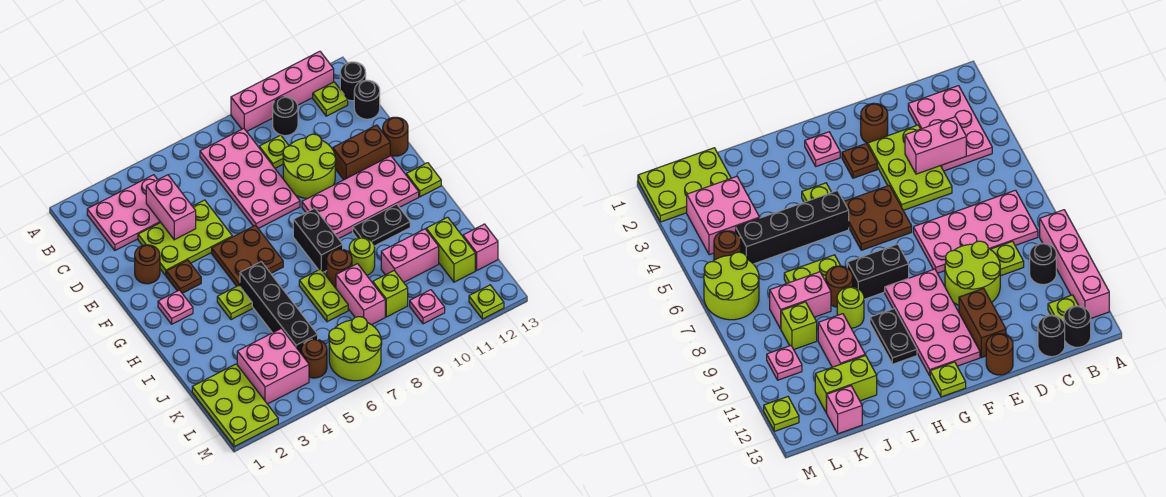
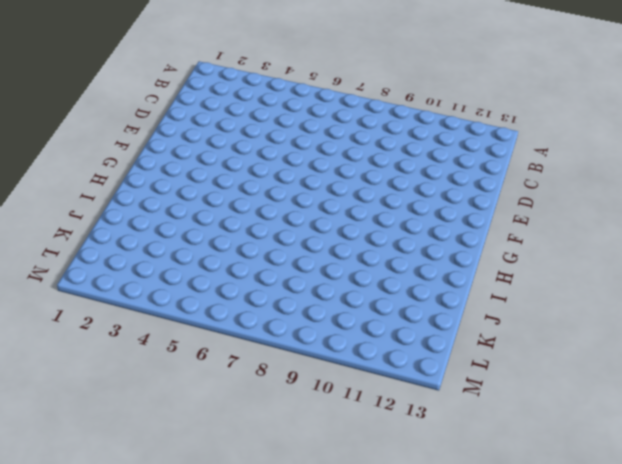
none -> pink 1x4 brick [231,51,334,131]
none -> pink 2x3 plate [87,175,161,250]
none -> pink 2x4 plate [200,128,300,228]
none -> black 1x1 round brick [273,97,298,136]

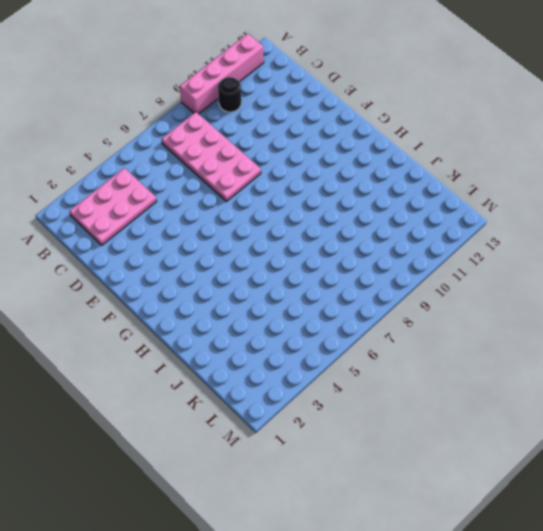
none -> lime 1x1 plate [313,82,348,116]
none -> black 1x1 round brick [340,62,366,101]
none -> lime 1x1 plate [259,135,289,168]
none -> black 1x1 round brick [354,80,380,119]

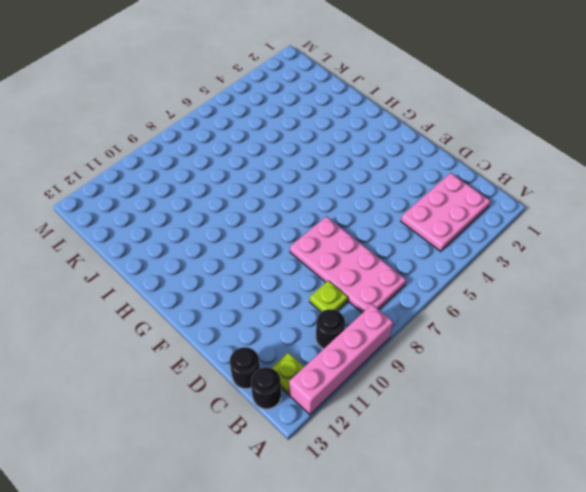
none -> lime 2x3 plate [138,200,232,276]
none -> lime 2x2 round brick [283,134,336,198]
none -> brown 1x1 round brick [135,245,160,284]
none -> brown 1x2 brick [333,125,390,180]

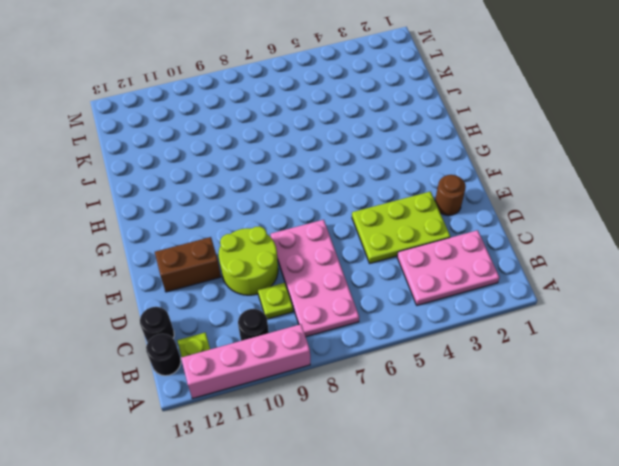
none -> brown 1x1 round brick [383,117,408,156]
none -> brown 1x1 plate [166,260,201,293]
none -> brown 2x2 plate [212,225,283,286]
none -> pink 2x4 plate [302,156,419,239]

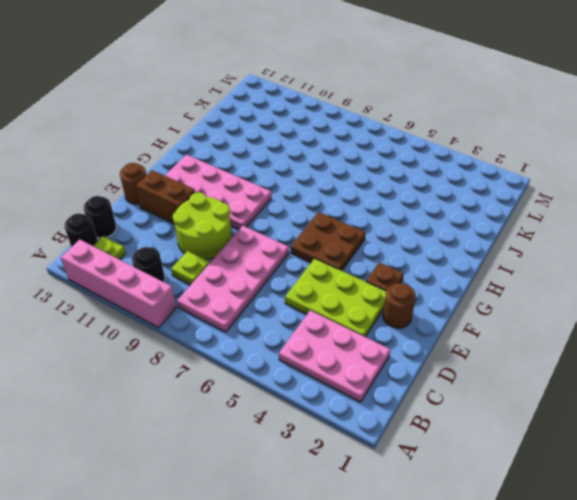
none -> pink 1x1 plate [158,290,193,324]
none -> black 1x2 brick [293,208,343,272]
none -> lime 1x1 plate [406,163,441,197]
none -> lime 1x1 plate [217,285,252,320]

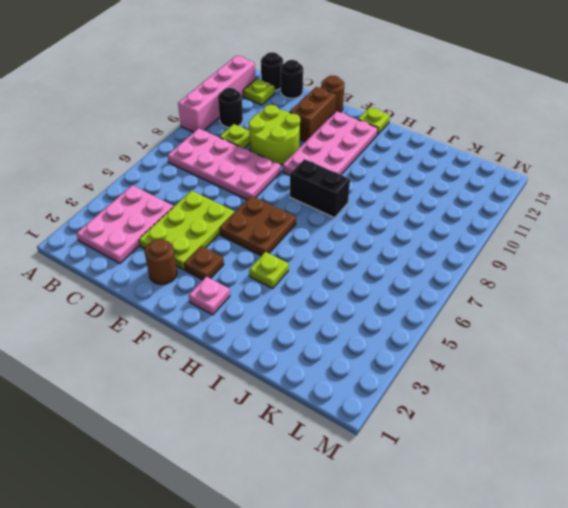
none -> black 1x4 brick [240,262,318,354]
none -> black 1x2 plate [353,204,410,246]
none -> lime 1x2 plate [299,269,348,322]
none -> brown 1x1 round brick [327,249,352,287]

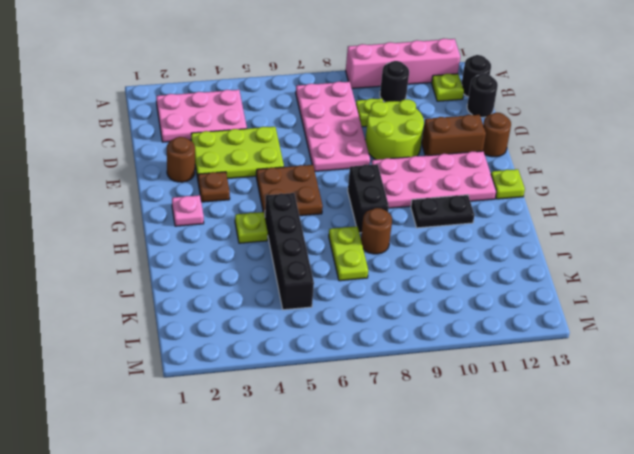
none -> lime 1x1 round brick [349,237,375,275]
none -> pink 1x2 brick [336,264,385,325]
none -> pink 1x2 brick [381,229,439,282]
none -> lime 1x2 brick [426,217,475,282]

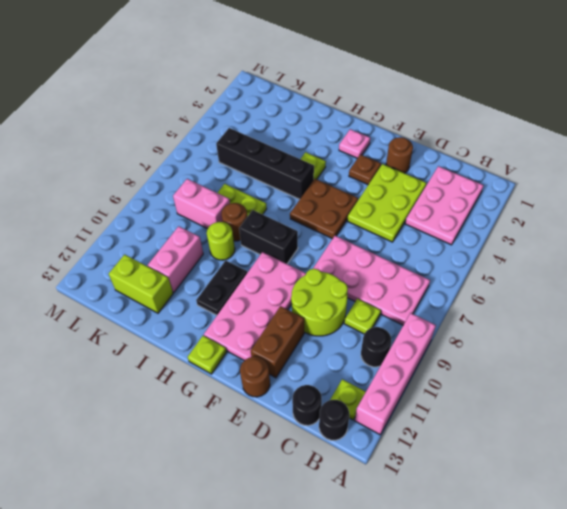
none -> lime 2x3 plate [192,364,278,447]
none -> pink 2x2 brick [237,328,309,404]
none -> lime 1x1 brick [373,271,408,317]
none -> pink 1x1 brick [463,224,498,270]

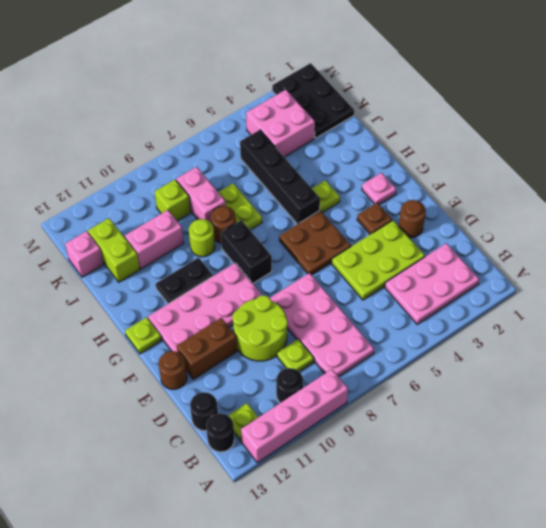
black 2x3 plate [272,63,354,138] -> lime 2x3 plate [192,364,278,447]
none -> brown 1x1 round brick [302,339,327,378]
none -> lime 2x2 round brick [329,317,382,381]
none -> pink 1x1 plate [410,290,445,324]
none -> lime 1x1 plate [469,285,504,319]

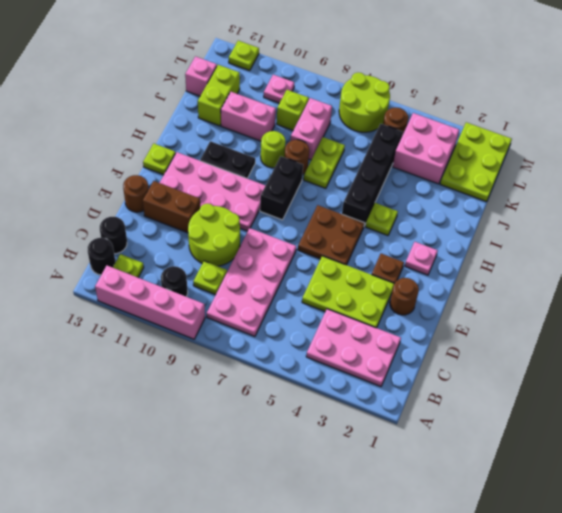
none -> pink 1x2 brick [146,175,196,240]

